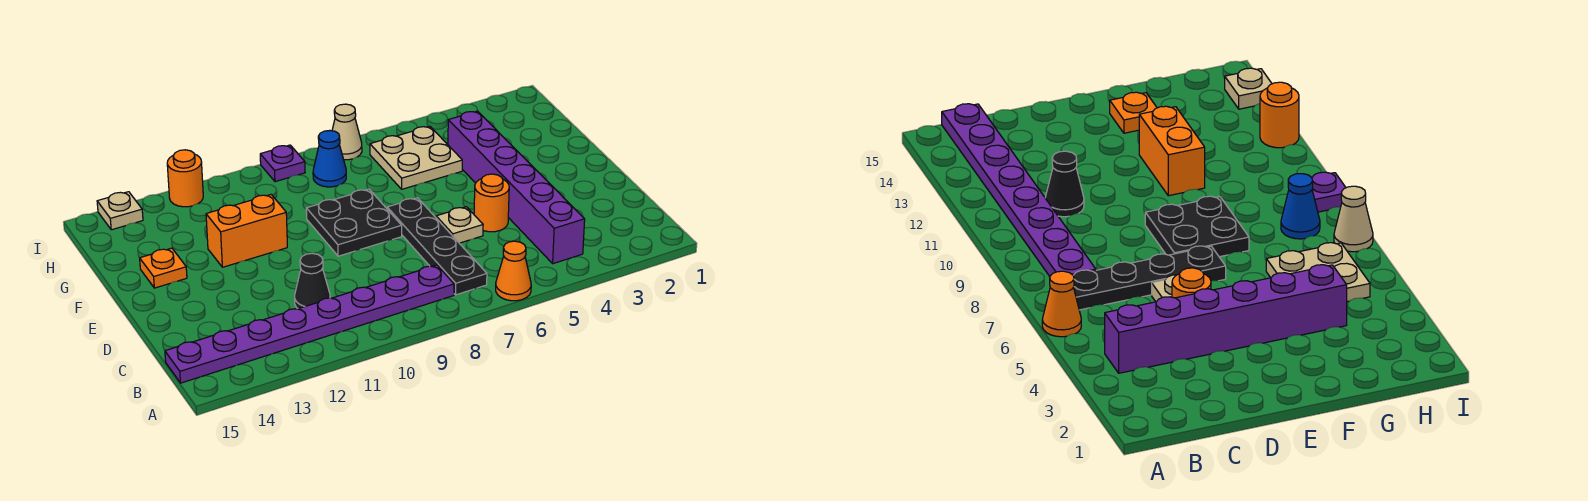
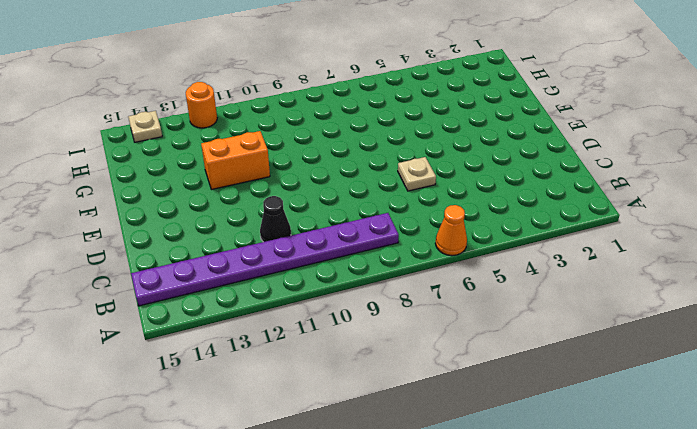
none -> purple 1x6 brick [448,111,585,264]
none -> black 1x4 plate [387,198,487,295]
none -> orange 1x1 round brick [474,174,509,232]

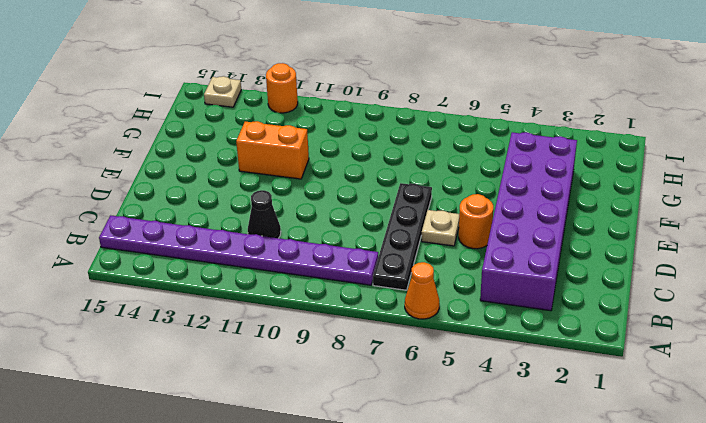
purple 2x6 brick [480,132,577,311] -> purple 1x6 brick [448,111,585,264]
none -> black 2x2 plate [306,189,402,256]
none -> orange 1x1 plate [140,248,187,288]
none -> tan 2x2 plate [370,126,462,189]

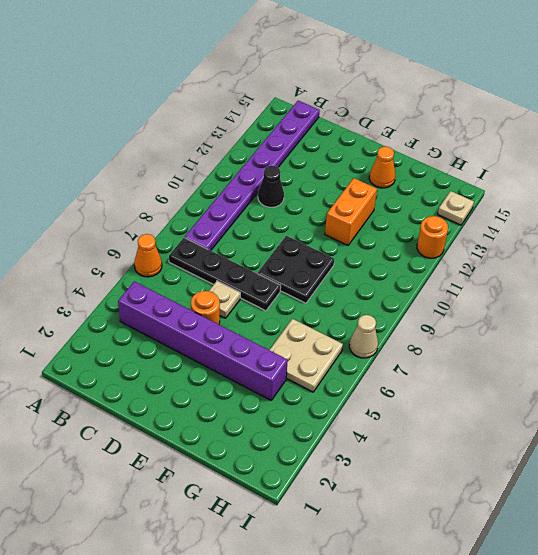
orange 1x1 cone [369,146,395,188] -> orange 1x1 plate [140,248,187,288]
none -> blue 1x1 cone [313,130,346,187]
none -> purple 1x1 plate [260,145,305,182]

